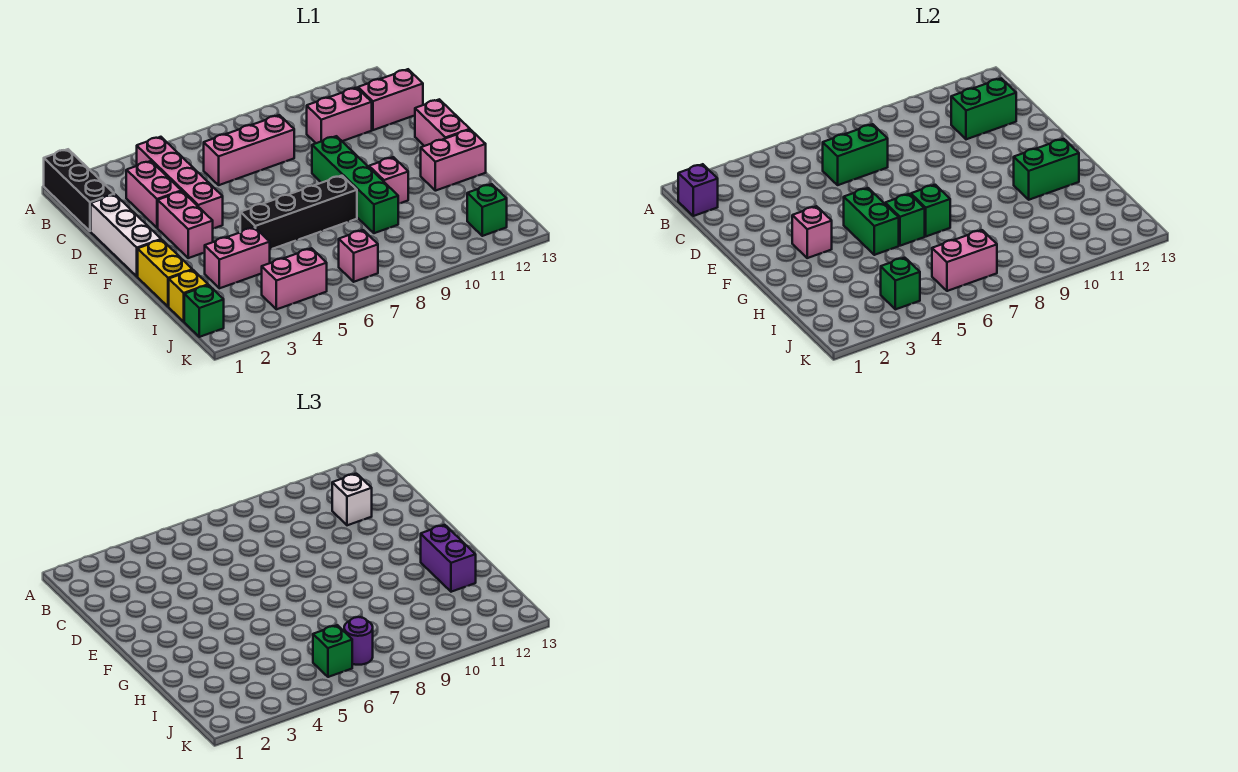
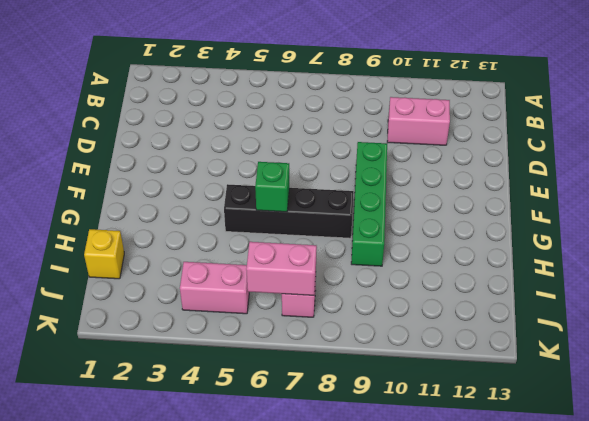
none -> black 1x3 brick [44,149,114,231]
none -> pink 1x4 brick [137,137,223,228]
none -> pink 1x2 brick [126,161,181,228]
none -> pink 1x3 brick [204,115,294,185]

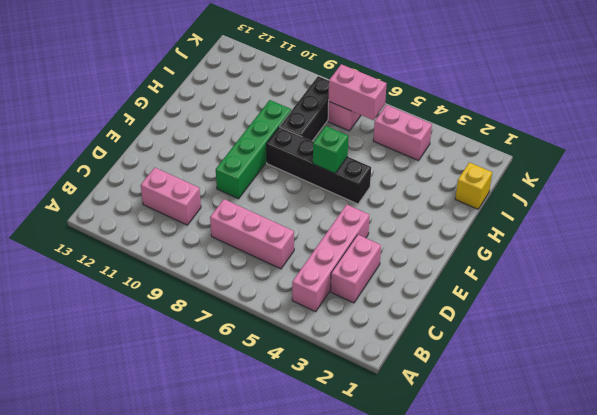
black 1x3 brick [280,76,329,141] -> black 1x3 brick moved to [44,149,114,231]
none -> pink 1x2 brick [358,69,423,130]
none -> white 1x3 brick [91,194,161,276]
none -> pink 1x2 brick [158,191,213,258]
none -> pink 1x2 brick [415,99,470,146]

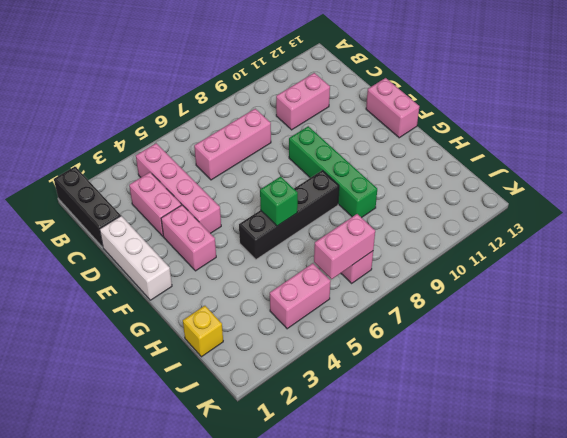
none -> pink 1x2 brick [358,69,423,130]
none -> yellow 1x2 brick [138,240,193,307]
none -> pink 1x1 brick [369,157,408,204]
none -> pink 1x2 brick [421,130,486,191]

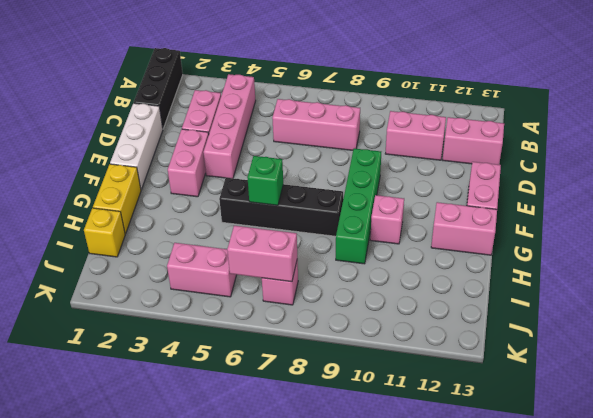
none -> pink 1x2 brick [205,227,270,288]
none -> green 1x1 brick [184,285,224,337]
none -> green 1x1 brick [467,184,507,236]
none -> purple 1x1 brick [678,164,718,216]

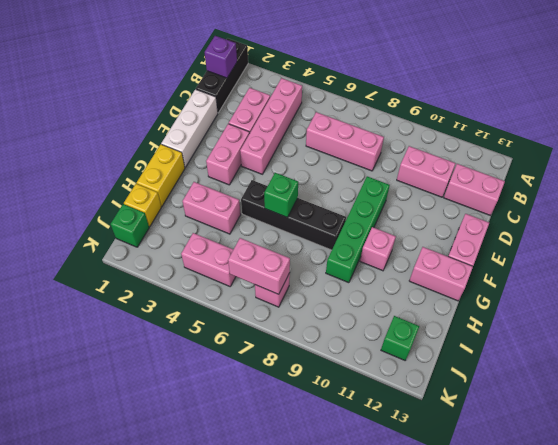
none -> green 1x2 brick [823,124,888,185]
none -> green 1x2 brick [951,78,1016,139]
none -> pink 1x1 brick [792,206,832,258]
none -> green 1x2 brick [844,188,899,255]

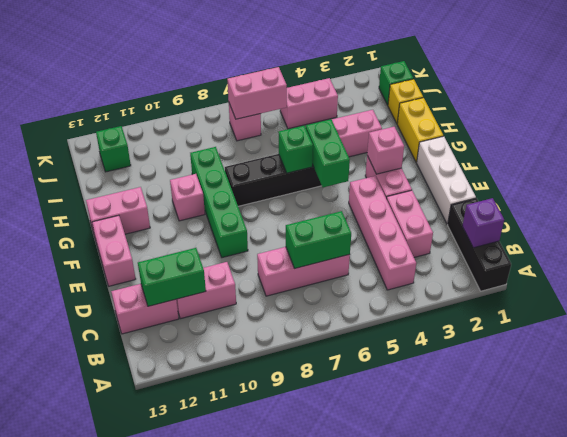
none -> green 1x1 brick [911,185,950,236]
none -> green 1x2 brick [1014,139,1079,200]
none -> green 1x1 brick [881,258,920,309]
none -> white 1x1 brick [332,474,372,525]

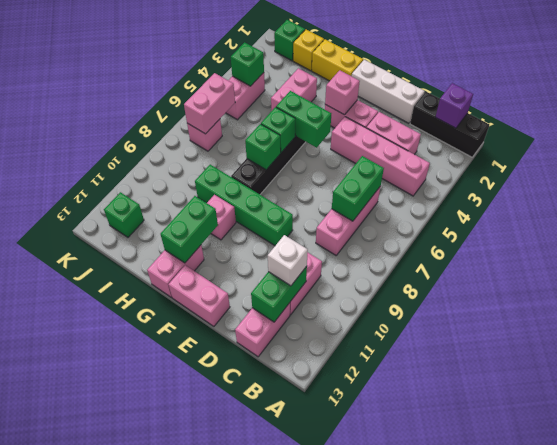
none -> purple 1x2 brick [421,525,476,592]
none -> green 1x1 brick [313,625,352,677]
none -> purple 1x1 round brick [344,617,373,665]

